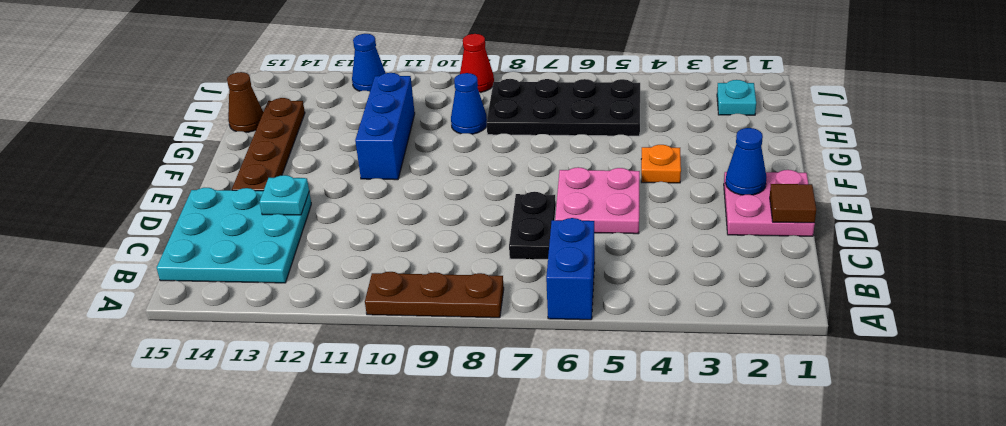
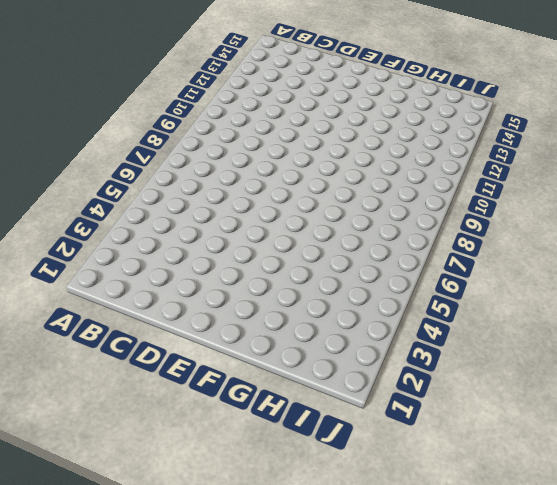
none -> blue 1x2 brick [546,218,595,320]
none -> brown 1x3 plate [365,272,504,318]
none -> cyan 3x3 plate [157,188,311,283]

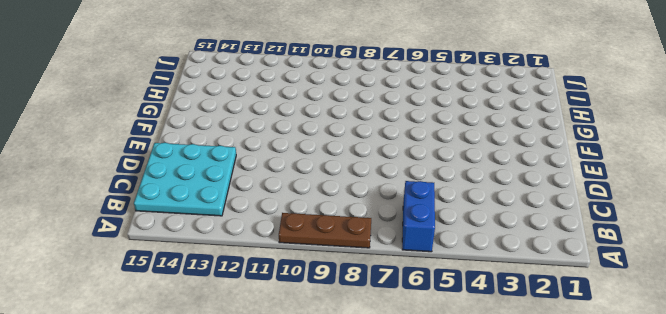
none -> black 1x2 plate [509,192,556,260]
none -> pink 2x2 plate [724,170,815,236]
none -> pink 2x2 plate [555,167,640,234]

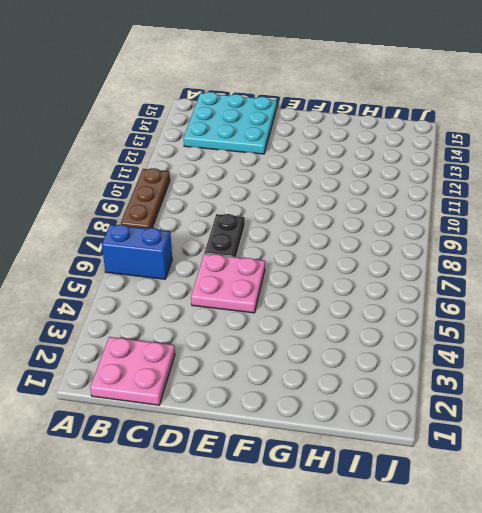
pink 2x2 plate [90,337,175,405] -> pink 2x2 plate moved to [724,170,815,236]
black 1x2 plate [204,214,245,257] -> black 1x2 plate turned to [509,192,556,260]
none -> brown 1x4 plate [232,98,305,191]
none -> orange 1x1 plate [641,145,681,183]
none -> blue 1x3 brick [355,73,415,180]

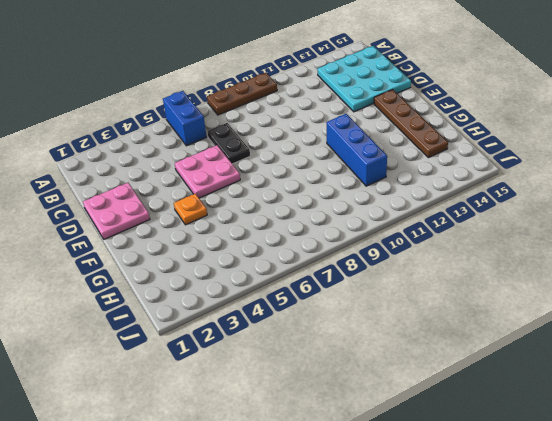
none -> black 2x4 plate [486,79,640,136]
none -> blue 1x1 cone [451,73,487,134]
none -> brown 1x1 cone [227,72,263,132]

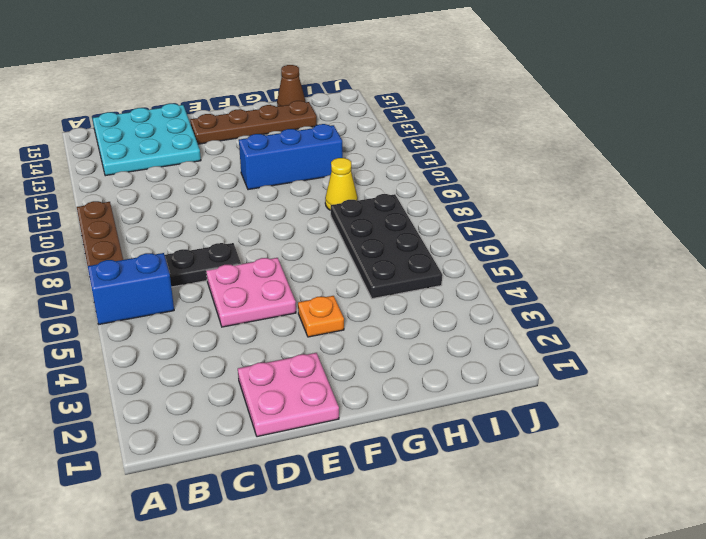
yellow 1x1 cone [325,158,358,210] -> blue 1x1 cone [451,73,487,134]
none -> cyan 1x1 plate [717,80,756,115]
none -> red 1x1 cone [460,34,494,93]
none -> blue 1x1 cone [352,34,385,91]

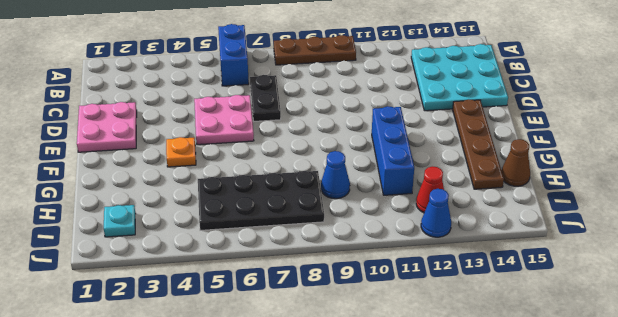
red 1x1 cone [416,166,444,213] -> red 1x1 cone moved to [460,34,494,93]
none -> brown 1x1 tile [770,184,816,223]
none -> cyan 1x1 plate [260,175,309,215]
none -> blue 1x1 cone [726,128,766,195]

